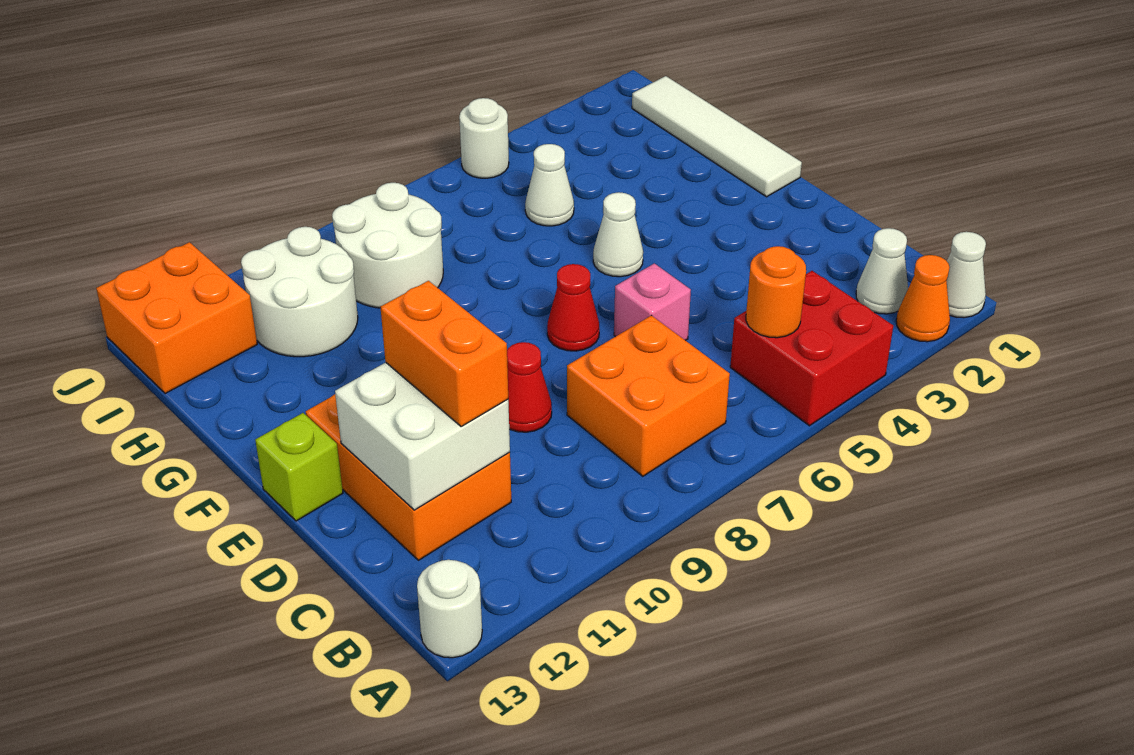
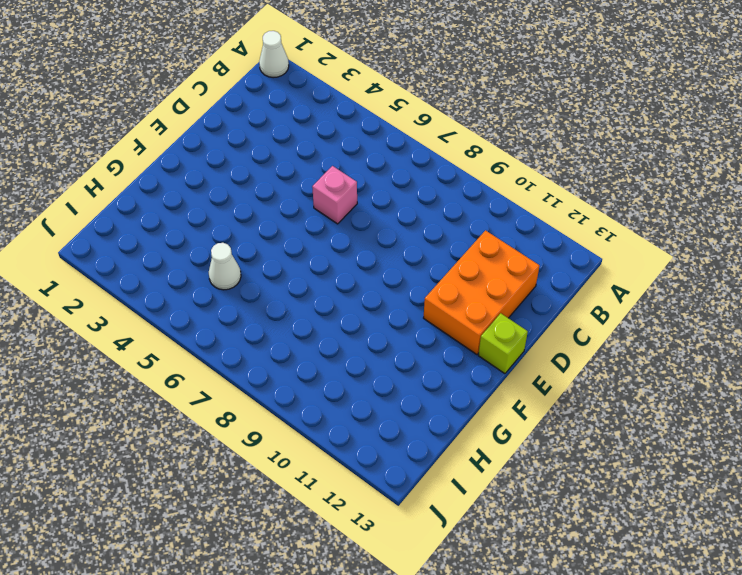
none -> orange 1x1 cone [896,255,950,342]
none -> red 2x2 brick [730,271,893,426]
none -> white 1x1 round brick [417,560,482,658]

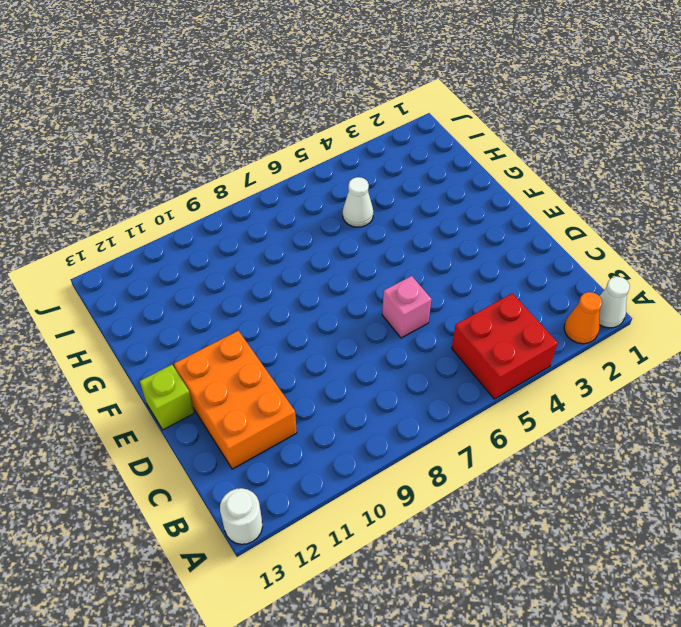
none -> white 1x1 cone [856,228,908,314]
none -> orange 2x2 brick [567,315,730,476]
none -> red 1x1 cone [507,342,552,432]

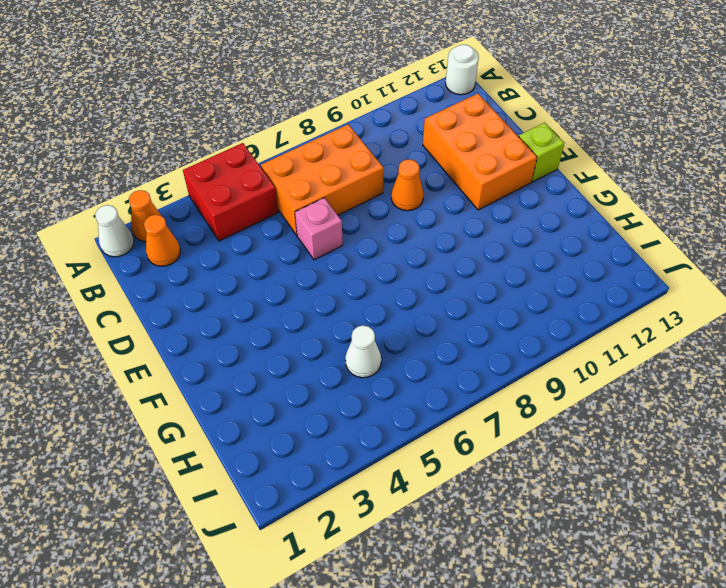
orange 1x1 cone [144,215,180,266] -> white 1x1 cone [856,228,908,314]
orange 2x3 brick [261,124,384,235] -> orange 2x2 brick [567,315,730,476]
orange 1x1 cone [391,159,424,211] -> red 1x1 cone [507,342,552,432]
none -> red 1x1 cone [547,264,599,351]
none -> white 1x4 tile [632,76,802,197]
none -> white 1x1 cone [593,192,643,277]

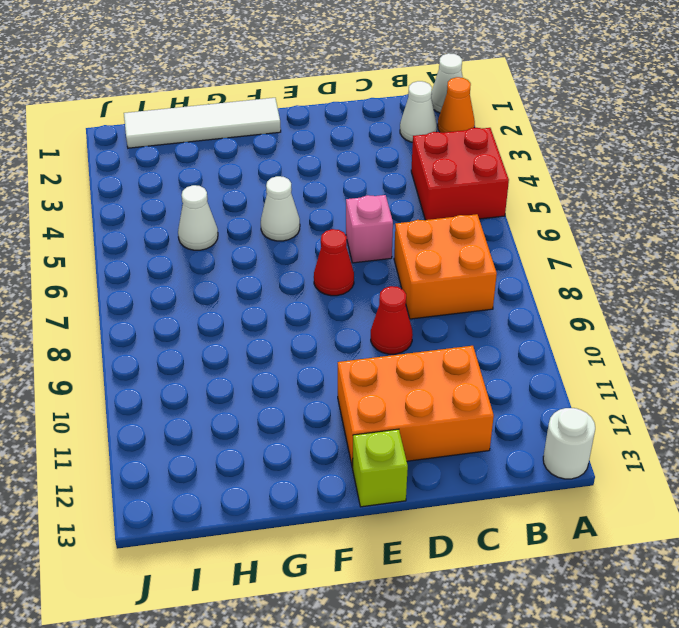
none -> white 2x2 round brick [332,183,443,308]
none -> white 2x2 round brick [241,227,358,357]
none -> orange 2x2 brick [96,242,257,394]

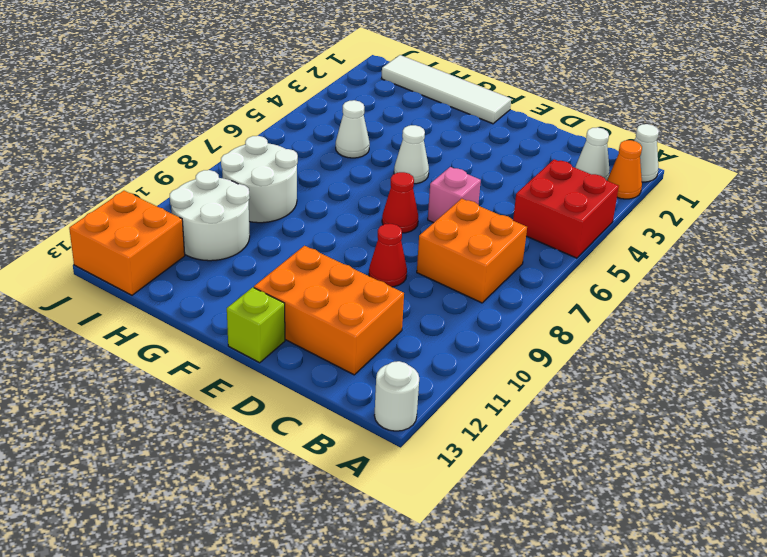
none -> white 1x1 round brick [459,98,509,178]
none -> orange 1x1 round brick [746,246,806,338]
none -> white 2x2 brick [335,362,510,510]

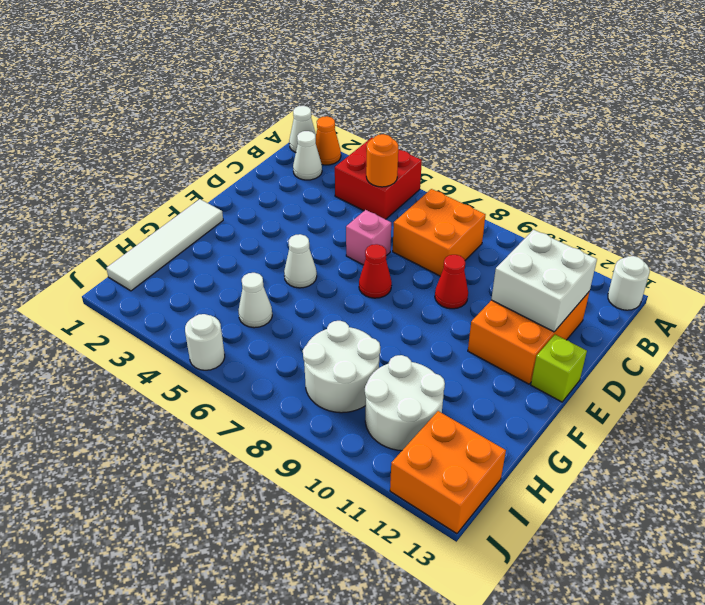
none -> orange 1x2 brick [380,281,508,427]

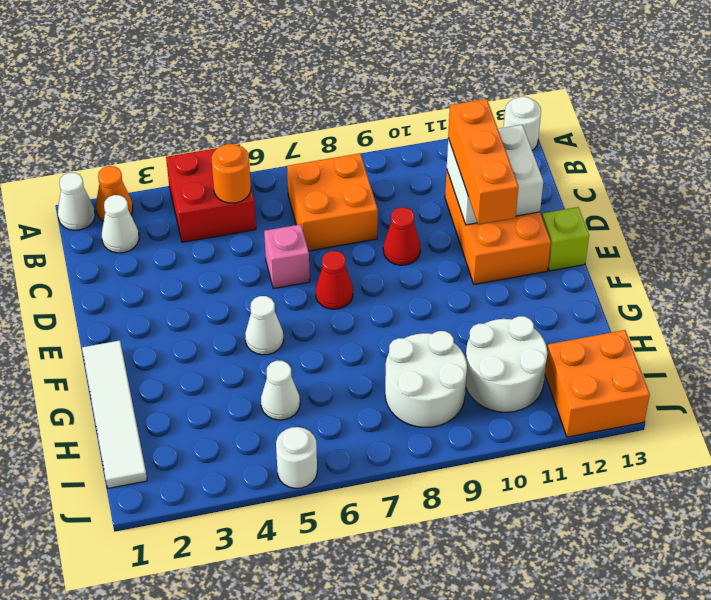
orange 1x3 brick [448,99,518,224] -> orange 1x2 brick [380,281,508,427]

